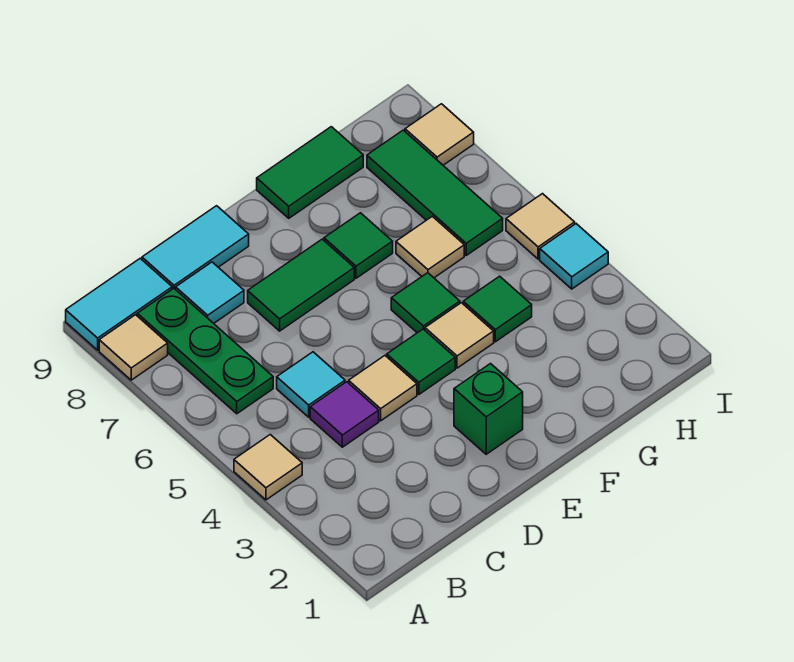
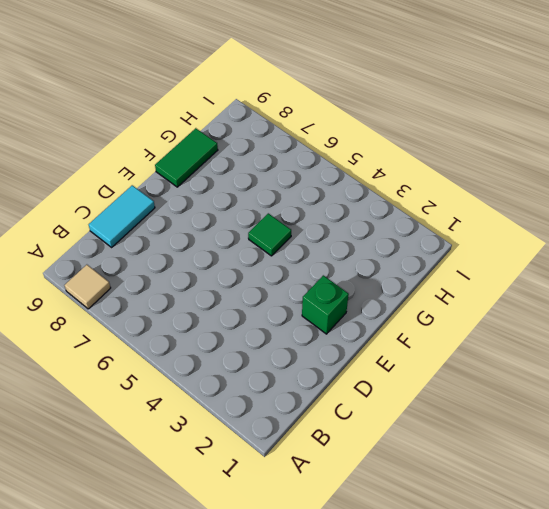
none -> tan 1x1 tile [234,435,302,500]
none -> cyan 1x2 tile [66,259,172,350]
none -> green 1x3 plate [137,288,273,414]

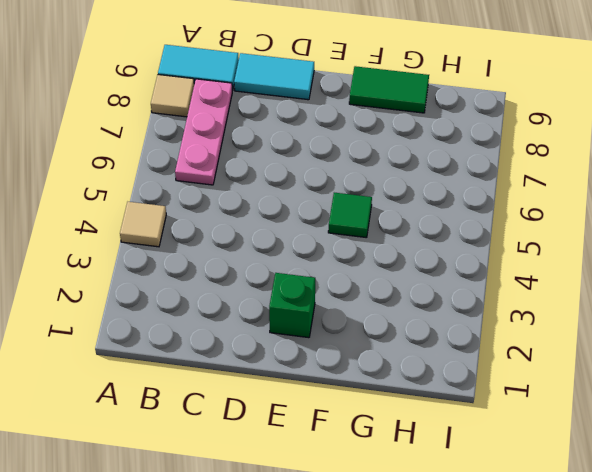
pink 1x3 plate [175,79,233,185] -> green 1x3 plate [137,288,273,414]
none -> purple 1x1 tile [310,382,379,447]
none -> cyan 1x1 tile [277,352,345,417]
none -> cyan 1x1 tile [176,262,244,323]

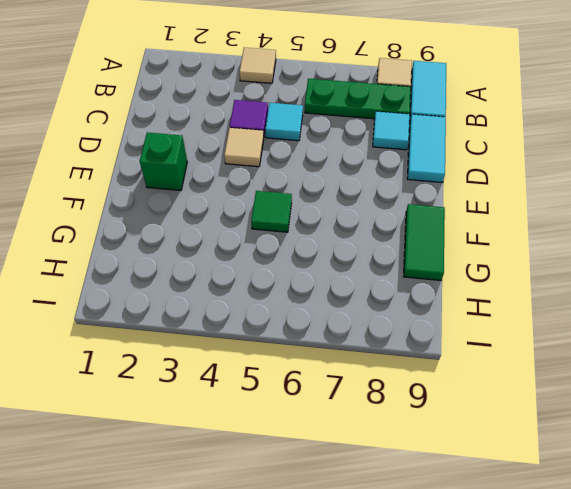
none -> green 1x2 tile [248,239,354,331]
none -> green 1x1 tile [387,329,455,394]
none -> tan 1x1 tile [425,303,494,368]

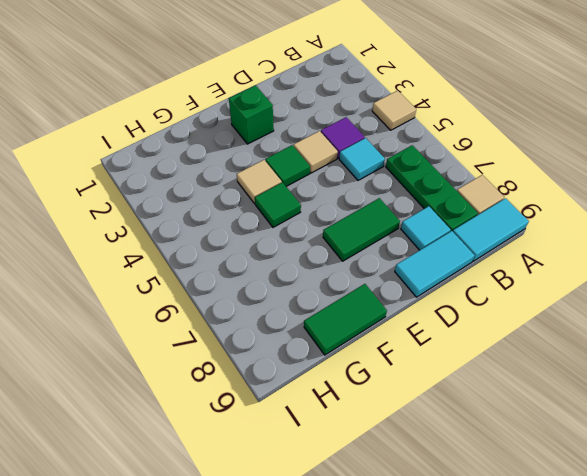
none -> green 1x1 tile [324,213,393,278]
none -> green 1x1 tile [463,276,532,342]
none -> tan 1x1 tile [396,216,464,278]

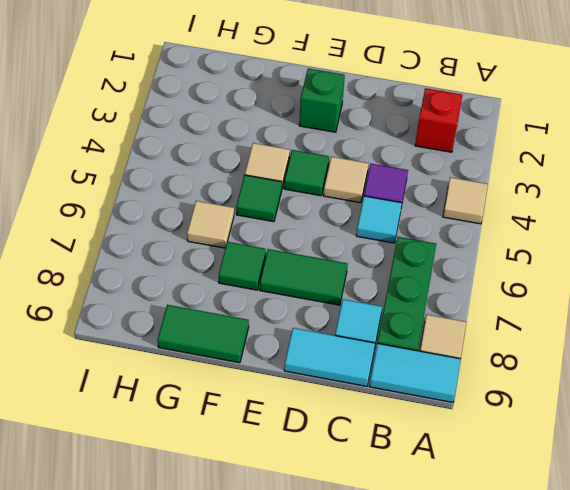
red 1x1 brick [415,88,462,152] -> none
none -> green 1x1 tile [463,276,532,342]
none -> green 1x3 tile [367,130,503,255]
none -> cyan 1x1 tile [540,224,608,289]

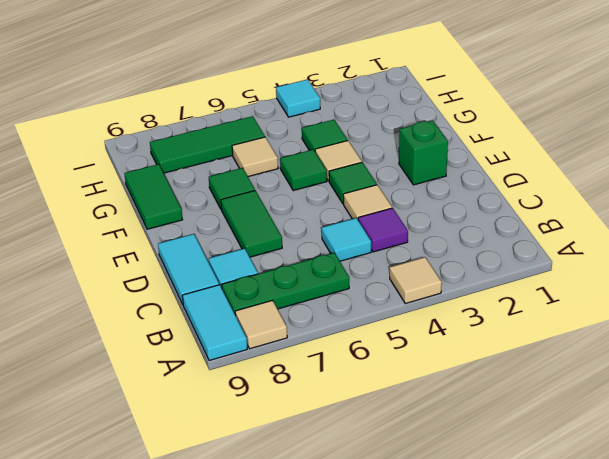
none -> tan 1x1 tile [506,194,575,259]
none -> tan 1x1 tile [405,104,474,165]

